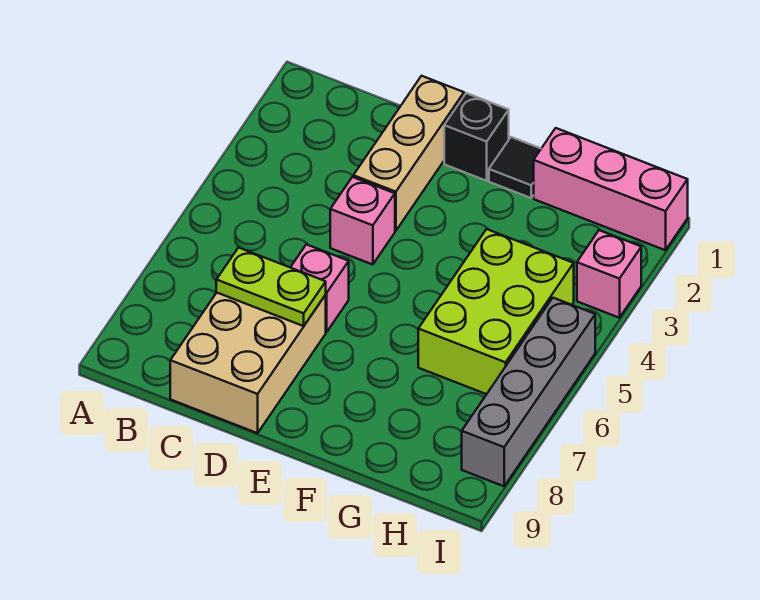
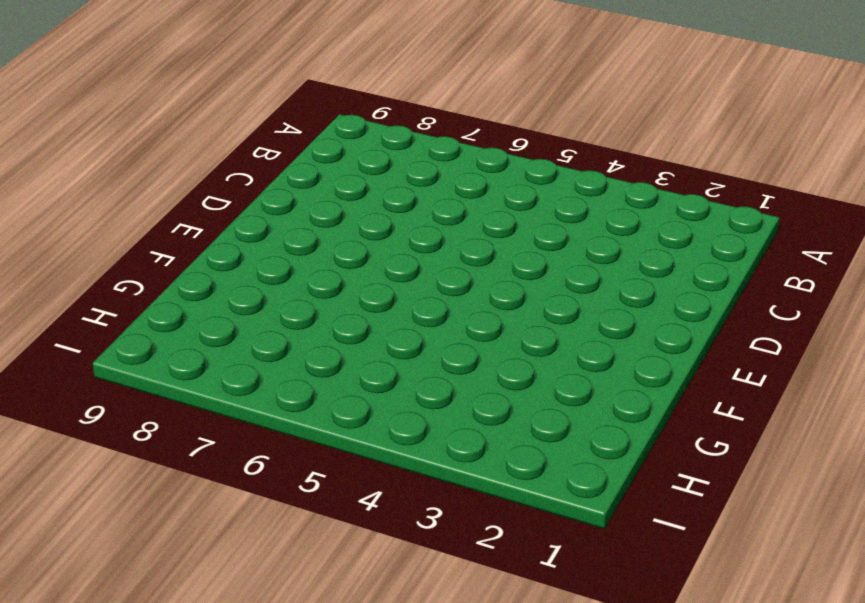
none -> tan 2x3 brick [170,293,326,433]
none -> tan 1x3 brick [353,76,464,231]

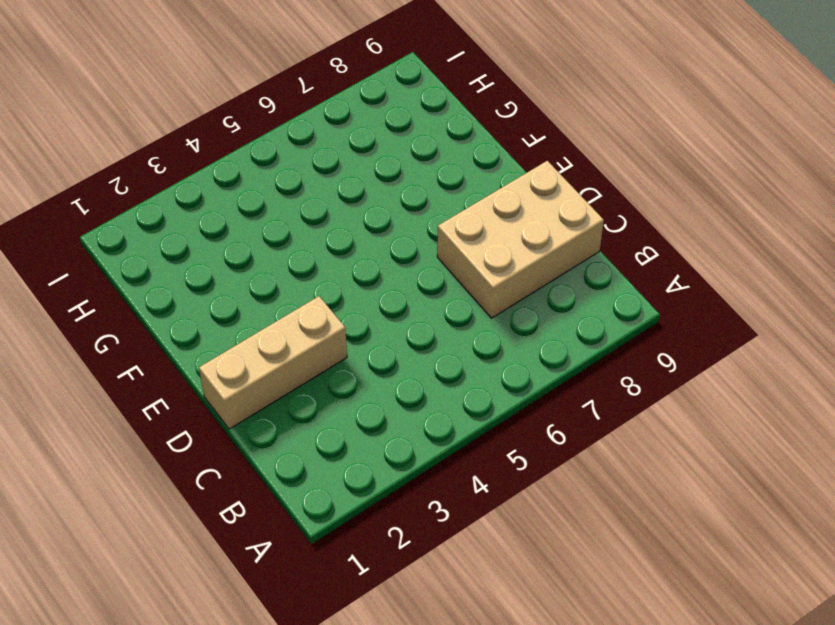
none -> pink 1x1 brick [330,177,395,265]
none -> pink 1x1 brick [290,244,349,332]

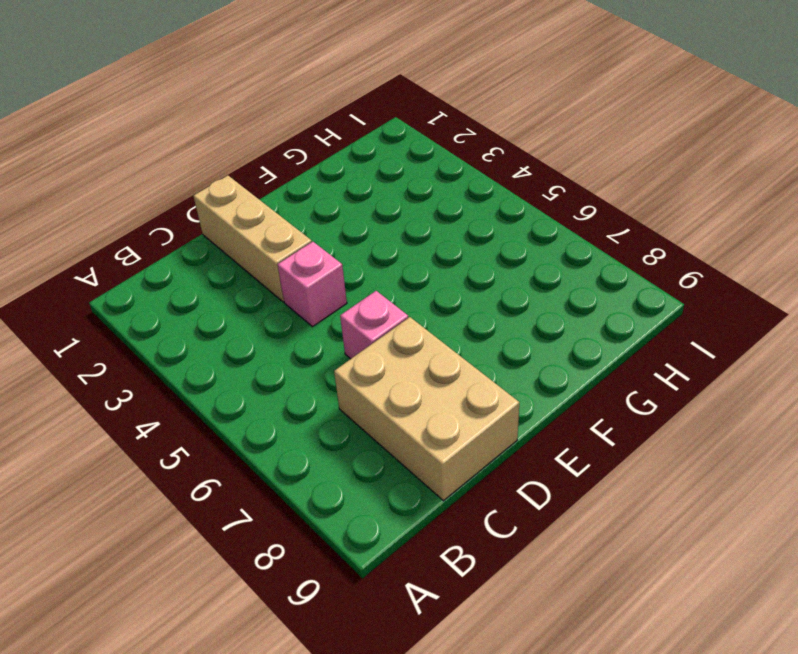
none -> black 1x1 brick [444,93,509,181]
none -> black 1x1 tile [489,137,541,198]

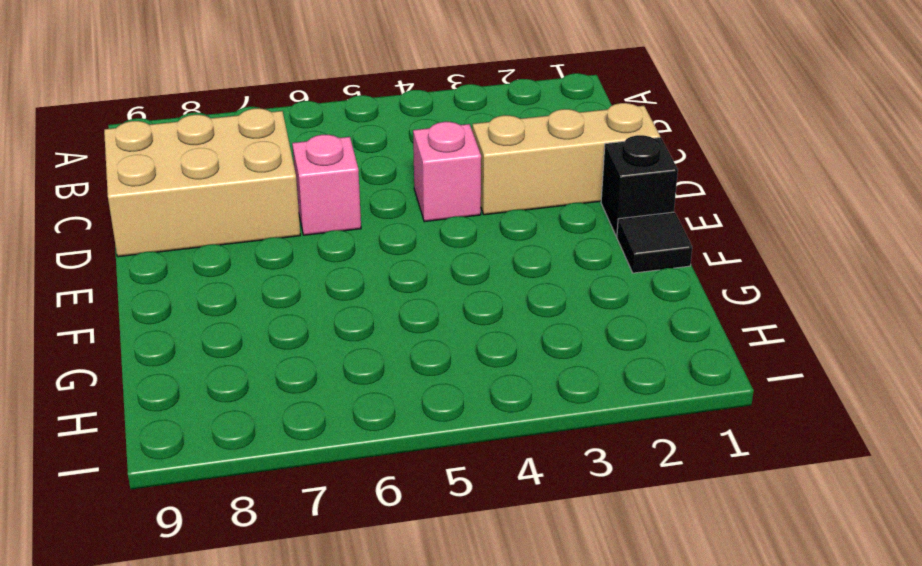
none -> pink 1x3 brick [534,128,688,250]
none -> lime 2x3 brick [418,229,574,394]

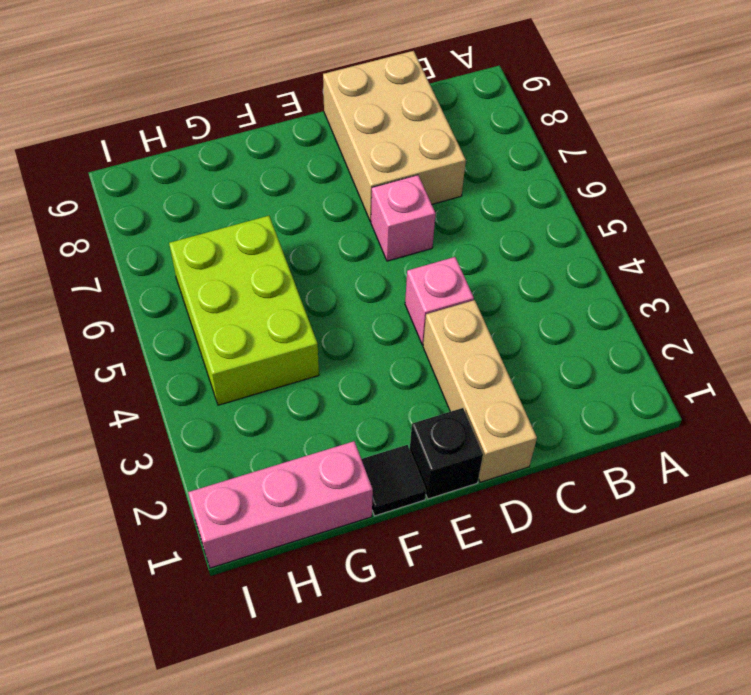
none -> pink 1x1 brick [577,230,641,318]
none -> grey 1x4 brick [462,298,595,486]

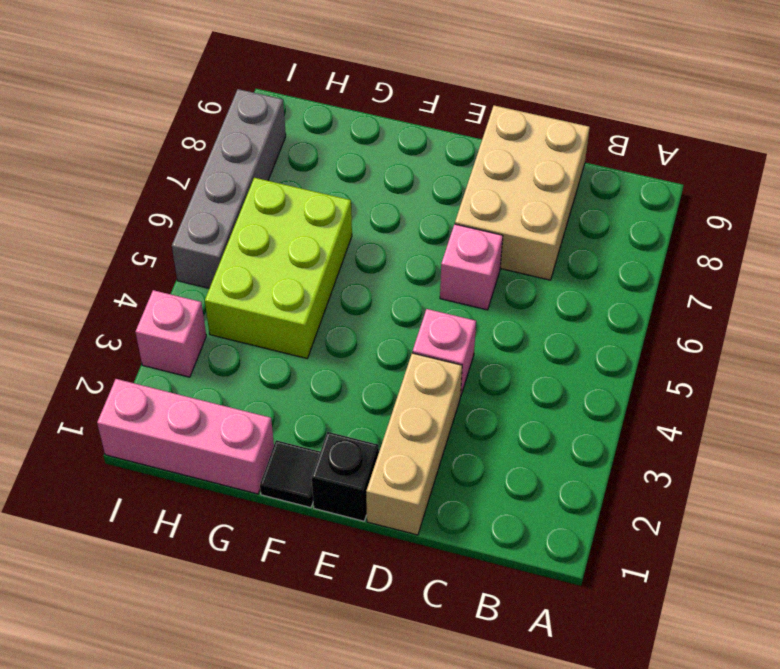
none -> lime 1x2 plate [216,248,326,326]

